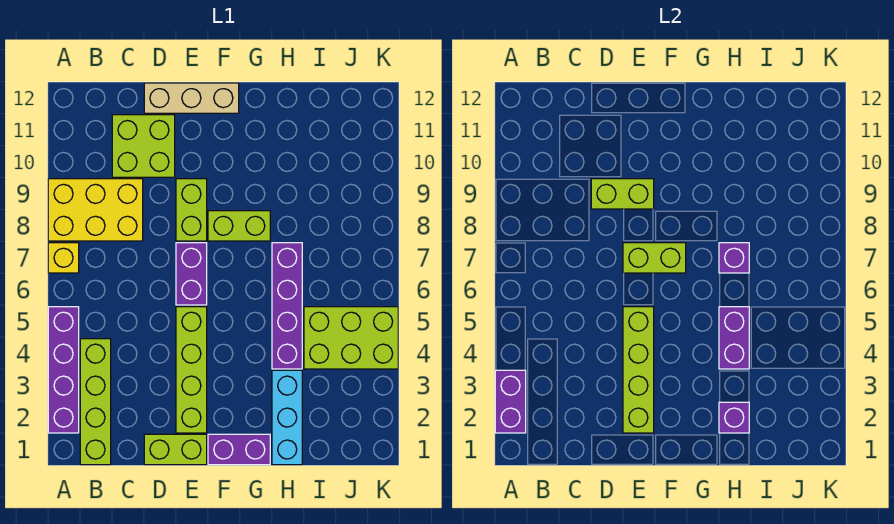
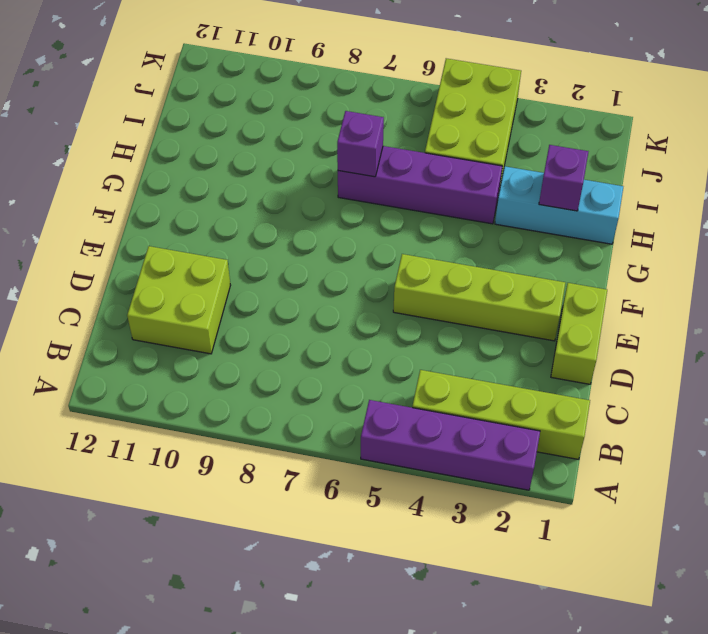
none -> yellow 1x1 brick [48,243,79,273]
none -> yellow 2x3 brick [48,179,143,241]
none -> tan 1x3 brick [144,83,239,113]

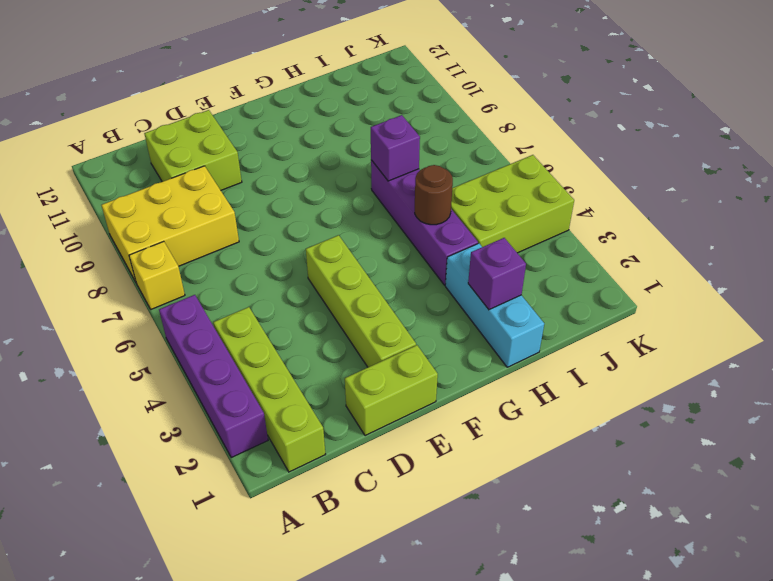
brown 1x1 round brick [415,165,453,225] -> purple 1x2 brick [719,307,749,369]
none -> tan 1x3 brick [144,83,239,113]
none -> purple 1x2 brick [176,243,207,305]
none -> lime 1x2 brick [176,179,207,241]

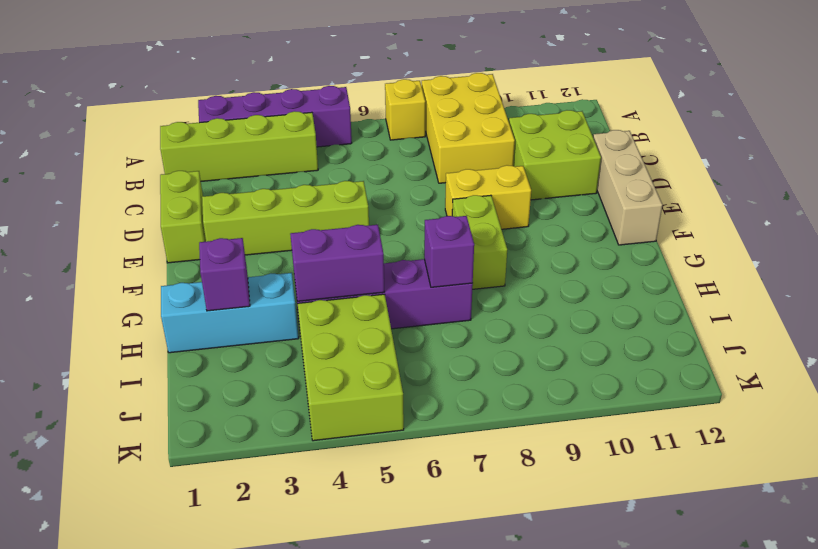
yellow 1x2 brick [445,165,531,229] -> lime 1x2 brick [176,179,207,241]
none -> purple 1x2 brick [176,243,207,305]
none -> purple 1x2 brick [208,434,270,465]
none -> purple 1x2 brick [495,370,526,433]

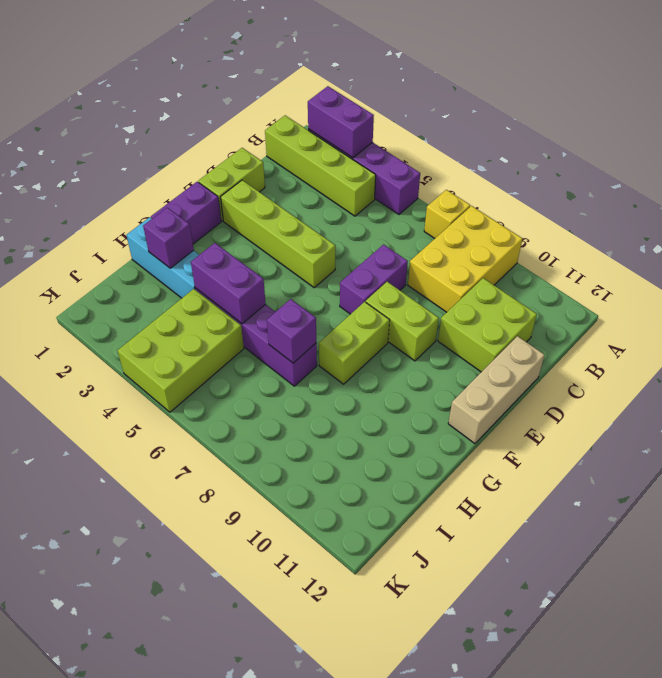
purple 1x2 brick [340,245,408,314] -> purple 1x2 brick turned to [176,243,207,305]
none -> lime 1x2 brick [591,179,654,209]
none -> lime 1x4 brick [623,307,654,433]
none -> lime 1x2 brick [623,243,686,273]

